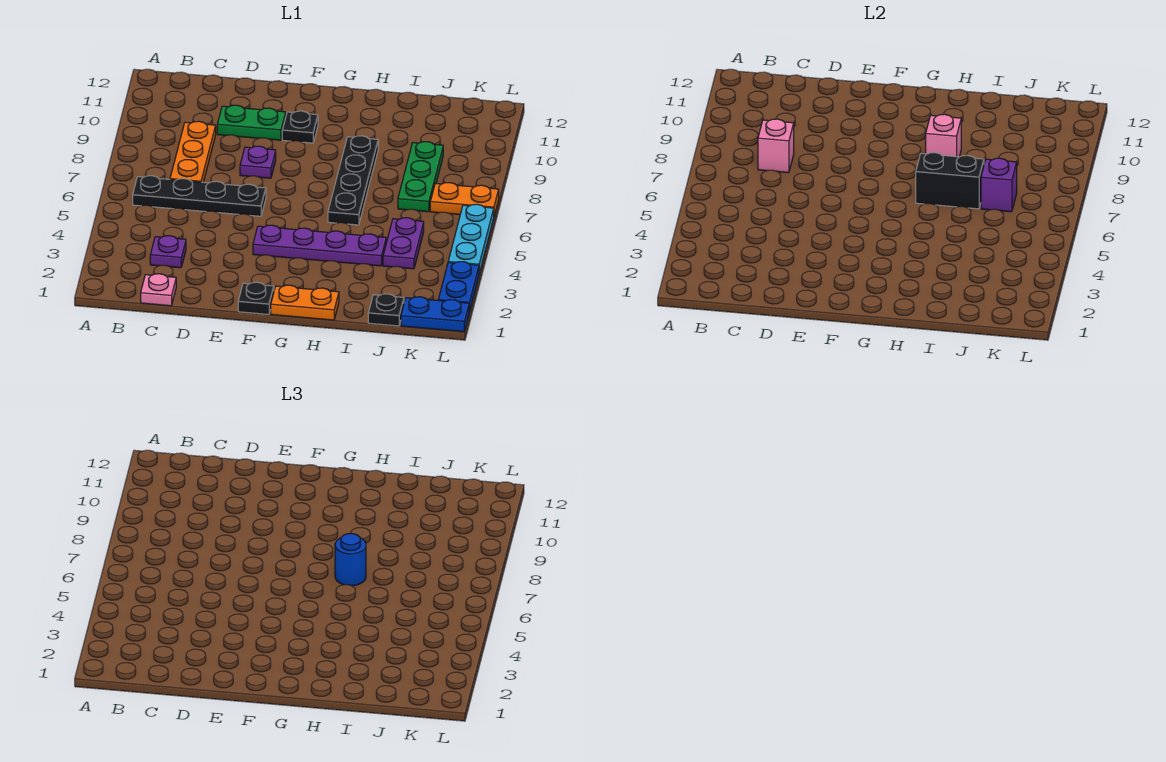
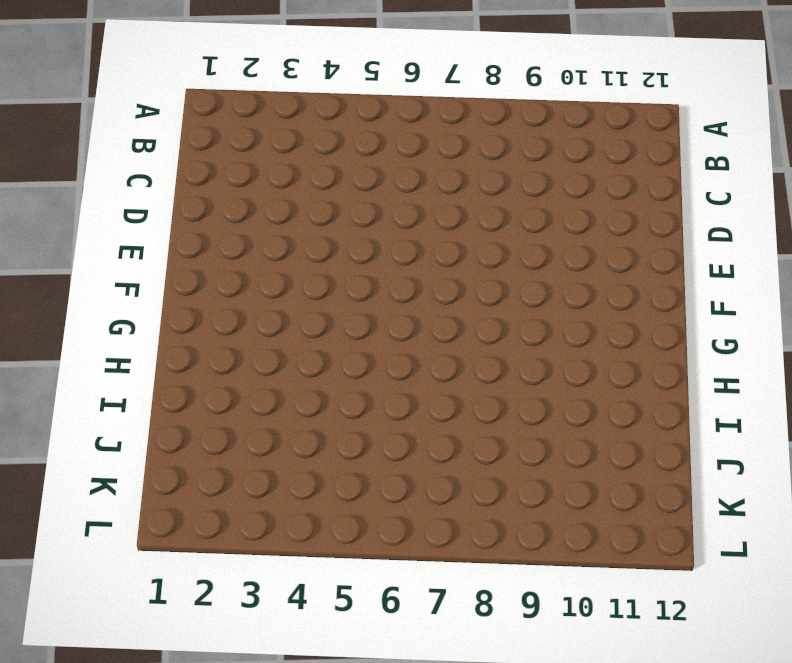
none -> black 1x4 plate [133,176,266,216]
none -> pink 1x1 plate [141,274,176,306]
none -> purple 1x1 plate [150,236,186,268]

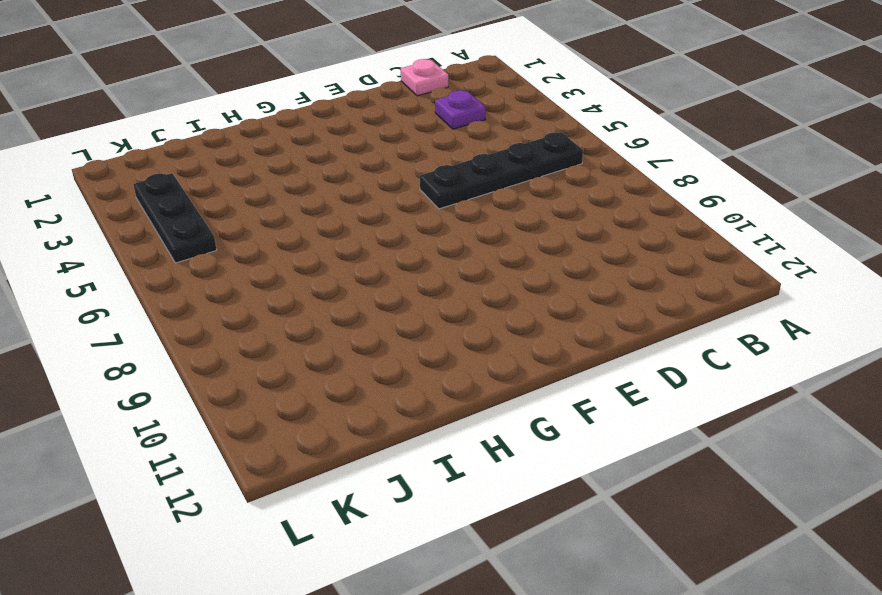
black 1x3 plate [133,173,217,263] -> none
none -> orange 1x3 plate [170,121,216,182]
none -> green 1x2 plate [217,105,286,140]
none -> purple 1x1 plate [240,146,276,178]

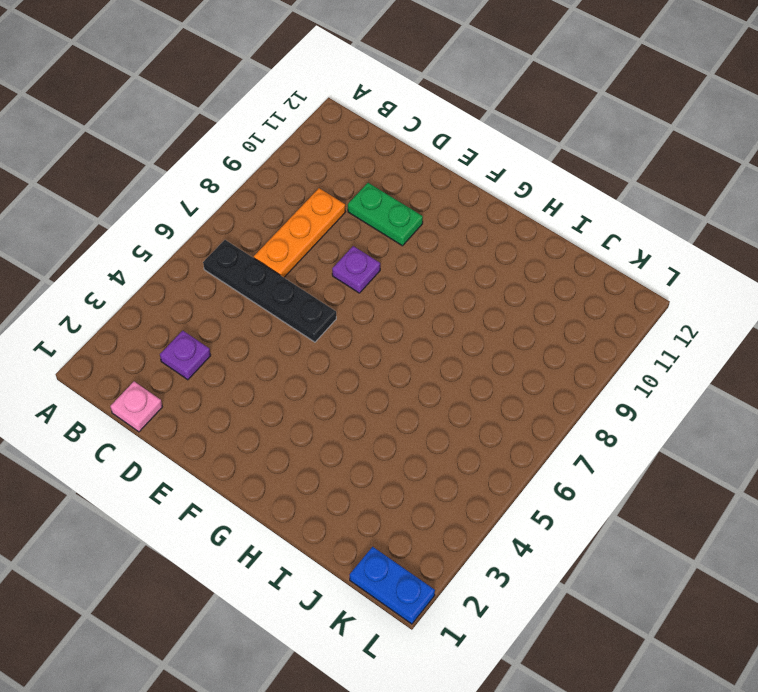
none -> black 1x1 plate [238,282,274,314]
none -> purple 1x4 plate [253,225,386,266]
none -> black 1x1 plate [282,111,318,143]

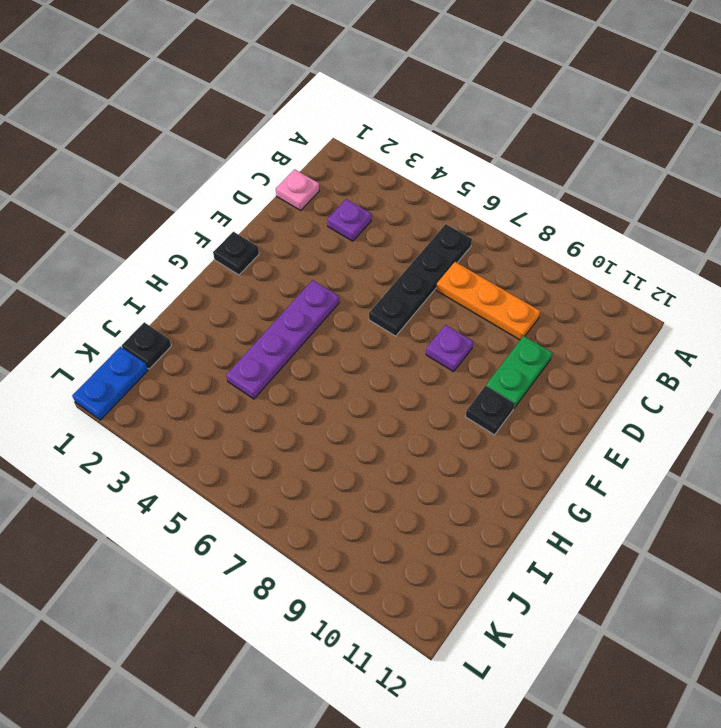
none -> orange 1x2 plate [271,285,339,320]
none -> black 1x4 plate [328,136,378,225]
none -> purple 1x2 plate [383,218,424,269]

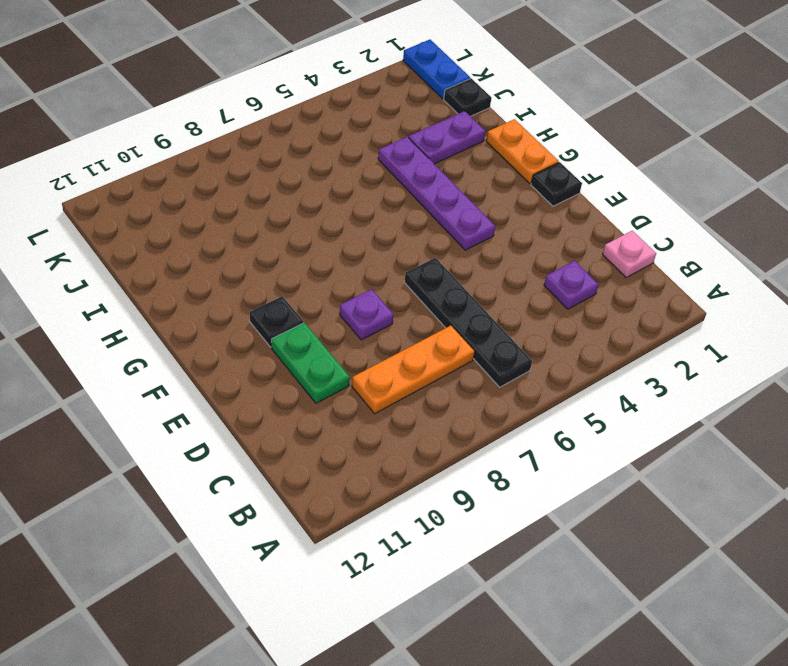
purple 1x2 plate [409,111,485,164] -> purple 1x2 plate moved to [383,218,424,269]
none -> black 1x4 plate [328,136,378,225]
none -> green 1x3 plate [398,142,443,212]
none -> orange 1x2 plate [430,183,499,216]

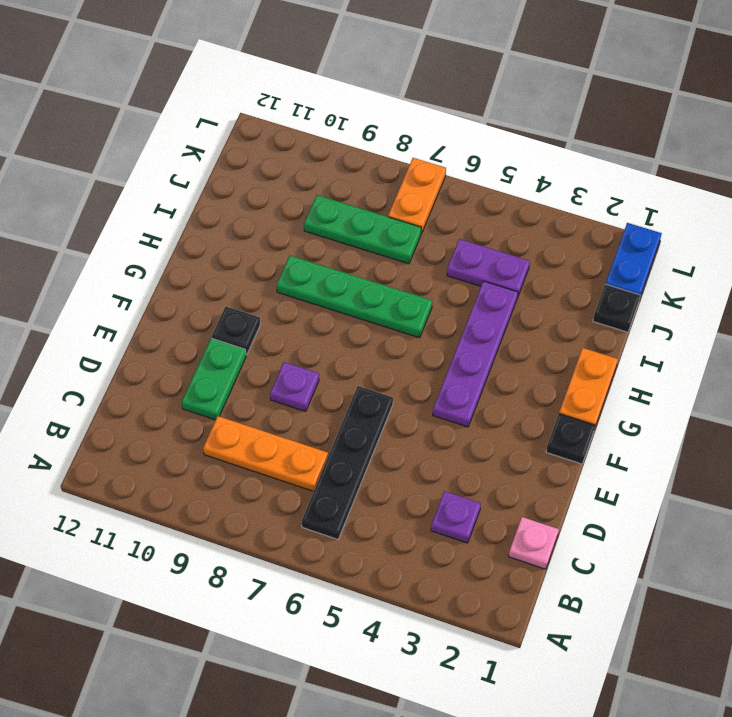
green 1x4 plate [276,256,432,338] -> black 1x4 plate [328,136,378,225]
none -> blue 1x2 plate [438,262,479,312]
none -> cyan 1x3 plate [448,204,494,273]
none -> pink 1x1 brick [758,119,794,173]

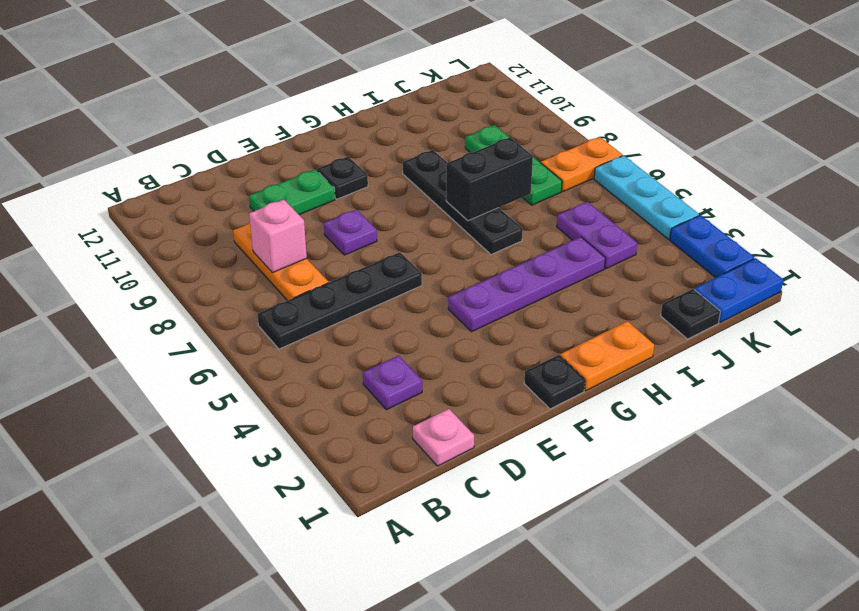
none -> pink 1x1 brick [926,114,961,157]
none -> purple 1x1 brick [981,158,1017,212]
none -> blue 1x1 round brick [335,534,366,586]

